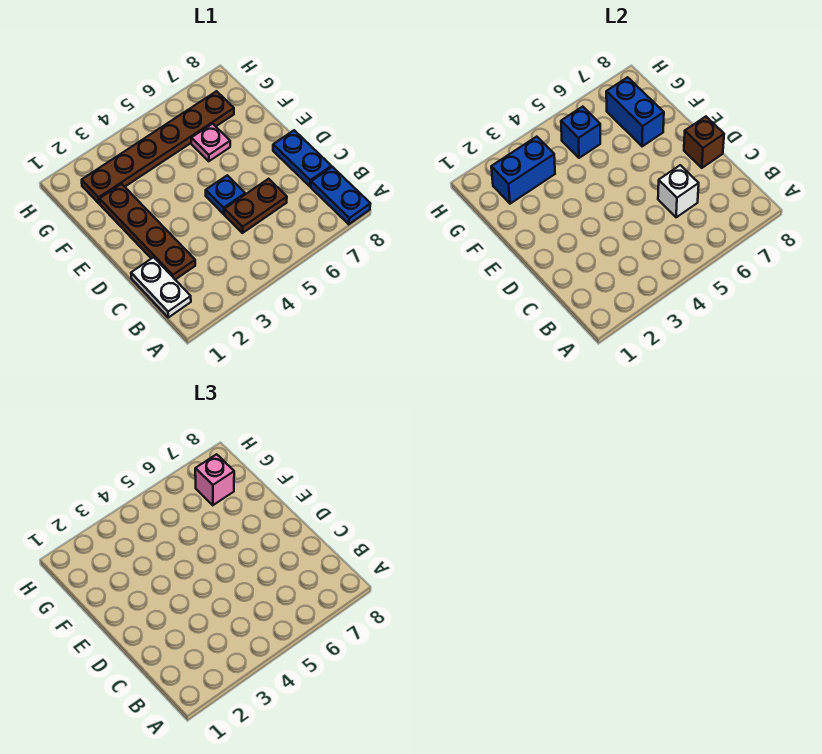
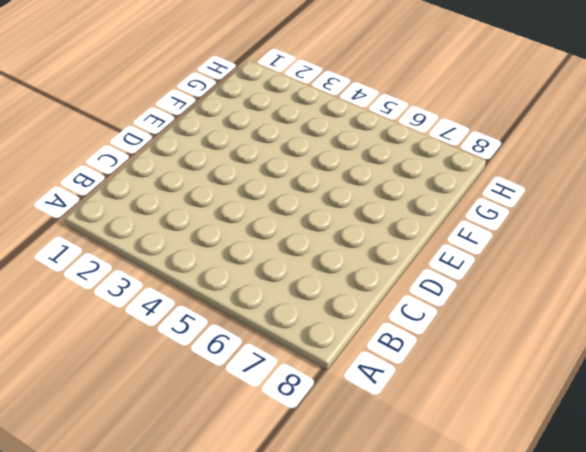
none -> blue 1x2 plate [311,167,370,224]
none -> white 1x2 plate [131,257,191,317]
none -> brown 1x4 plate [100,184,195,280]

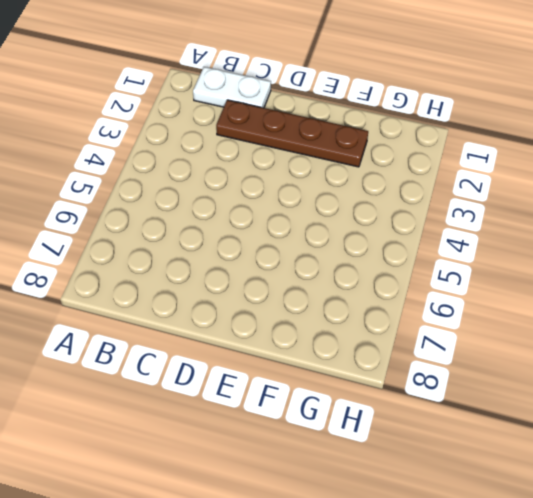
none -> blue 1x2 plate [311,167,370,224]
none -> brown 1x2 plate [224,179,287,233]
none -> blue 1x2 plate [273,130,331,186]

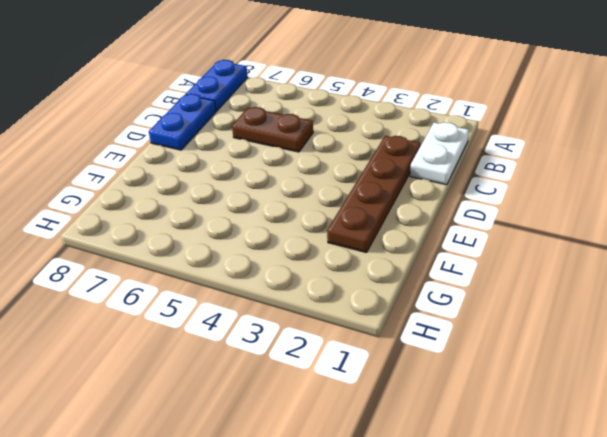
none -> blue 1x1 plate [206,175,245,214]
none -> pink 1x1 plate [191,124,230,161]
none -> brown 1x6 plate [82,91,234,204]

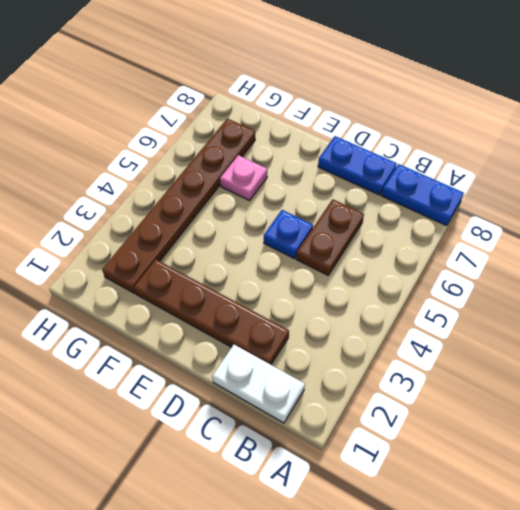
none -> white 1x1 brick [658,165,699,217]
none -> brown 1x1 brick [684,117,724,168]
none -> blue 1x2 brick [606,77,664,146]

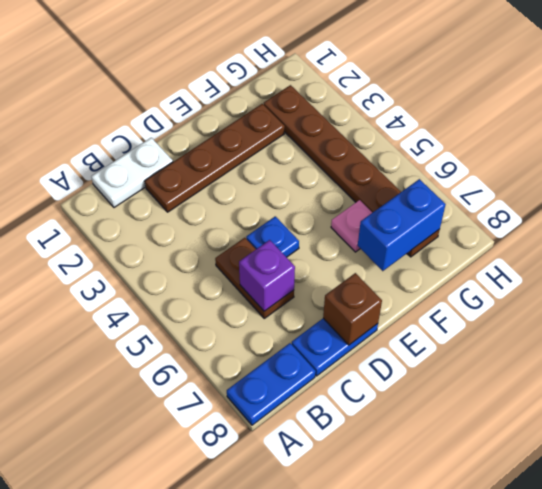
purple 1x1 brick [239,240,295,311] -> white 1x1 brick [658,165,699,217]
none -> blue 1x2 brick [491,137,555,204]
none -> blue 1x1 brick [561,107,600,158]
none -> pink 1x1 brick [195,454,234,505]

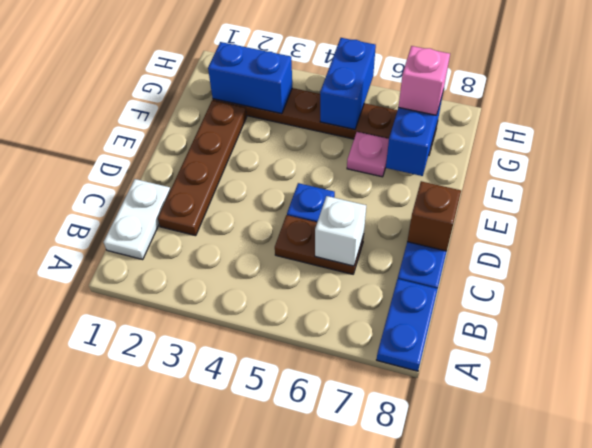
blue 1x2 brick [320,38,376,129] -> blue 1x1 brick [561,107,600,158]

